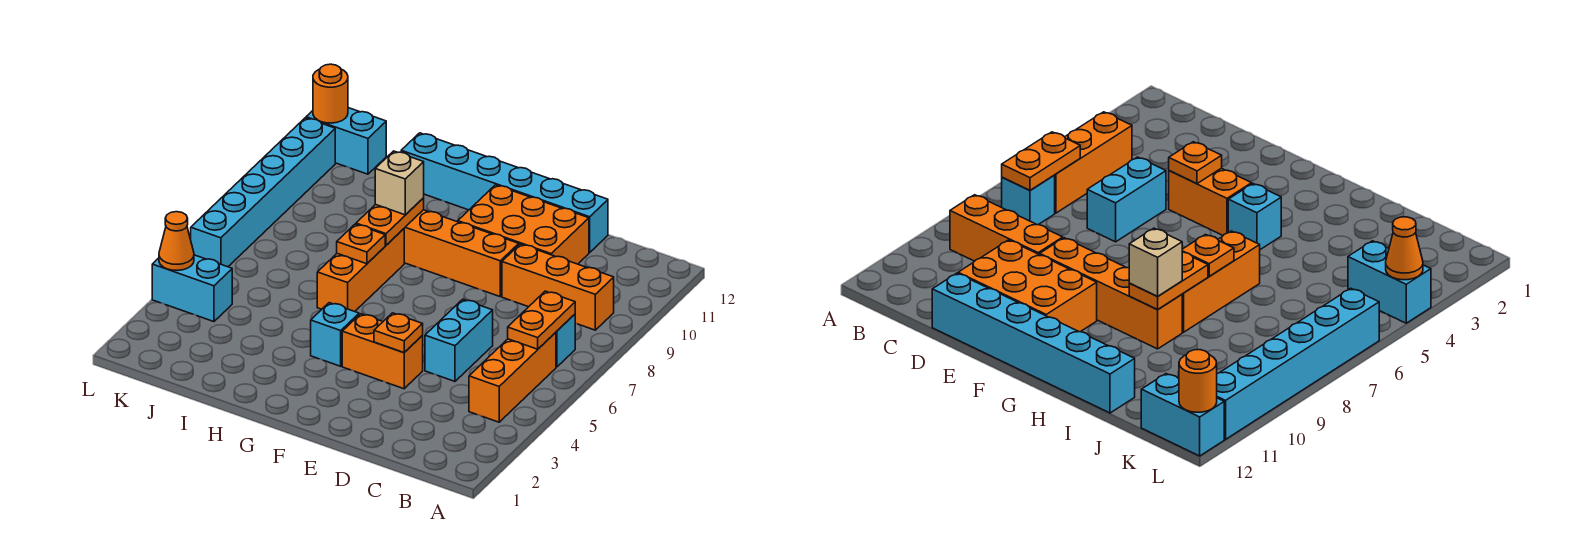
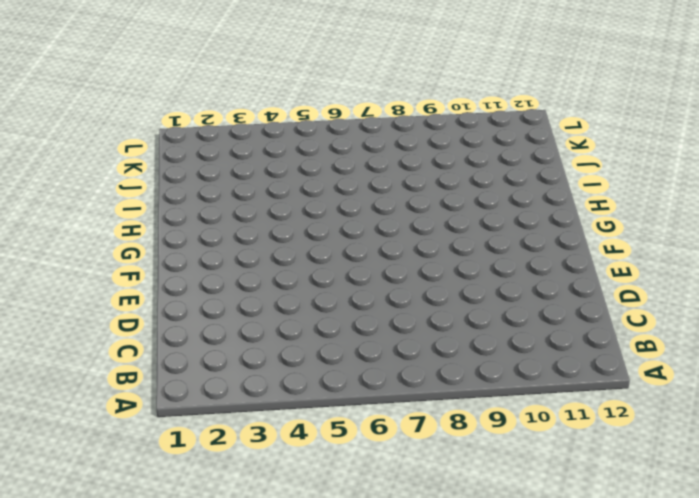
none -> orange 1x3 brick [469,332,556,422]
none -> cyan 1x1 brick [556,314,575,367]
none -> orange 1x3 brick [502,244,614,330]

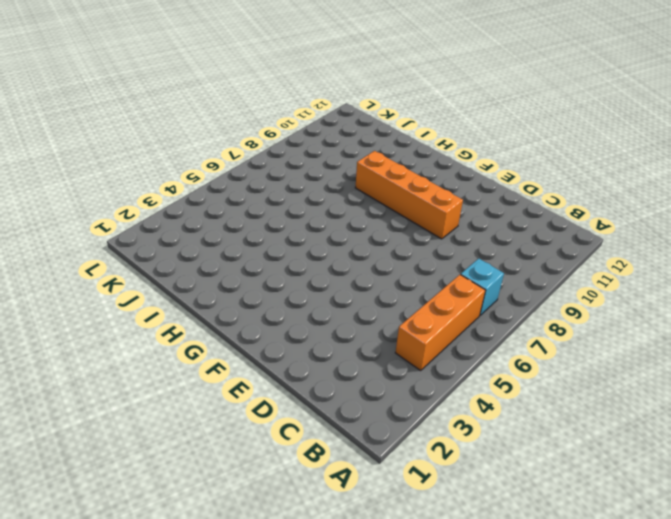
none -> orange 1x3 brick [502,244,614,330]
none -> cyan 1x2 brick [425,299,493,381]
none -> orange 2x3 brick [458,185,589,264]

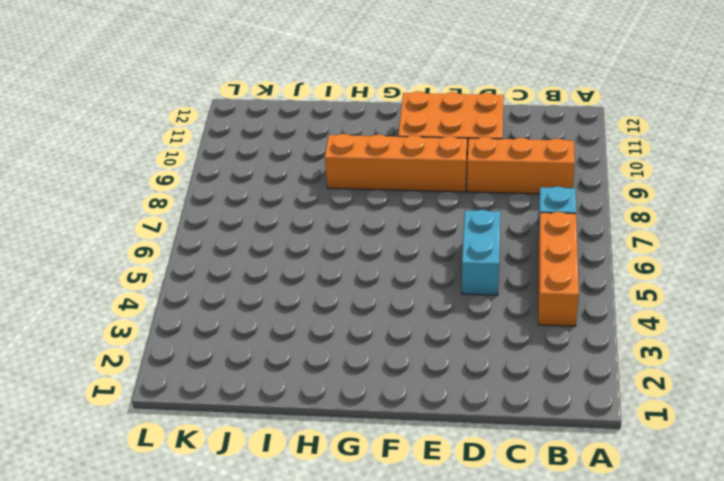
none -> cyan 1x6 brick [401,133,608,253]
none -> orange 1x2 brick [342,314,423,389]
none -> cyan 1x1 brick [311,303,359,366]

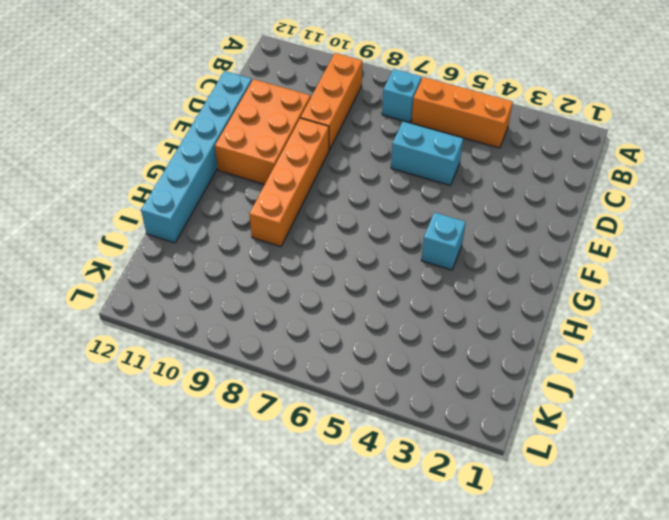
none -> orange 1x2 brick [342,314,423,389]
none -> orange 1x3 brick [317,229,404,312]
none -> cyan 1x2 brick [152,255,232,322]

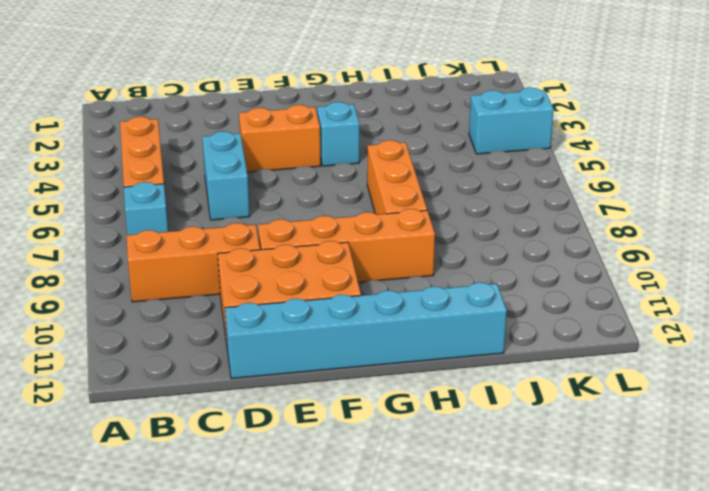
none -> cyan 1x2 brick [306,108,386,174]
none -> cyan 1x6 brick [191,118,335,267]
none -> orange 1x2 plate [508,291,575,349]

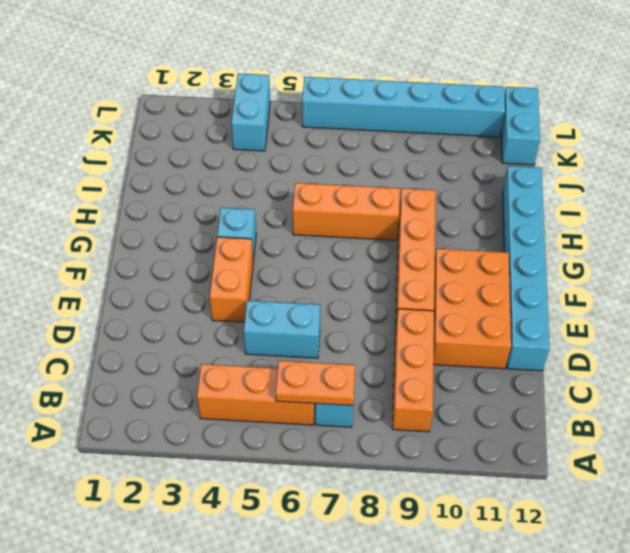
none -> orange 1x1 plate [374,313,423,353]
none -> orange 1x1 plate [337,224,385,264]
none -> orange 1x2 plate [356,198,424,245]

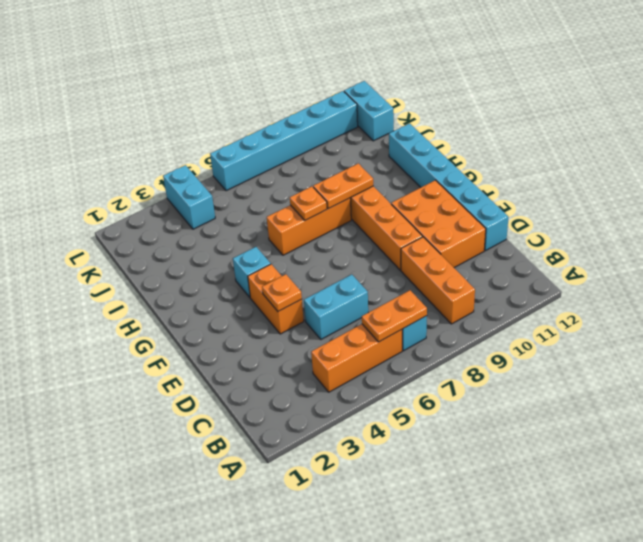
none -> orange 1x1 cone [159,212,194,271]
none -> orange 1x1 round brick [313,64,348,123]
none -> tan 1x1 brick [375,151,424,215]

